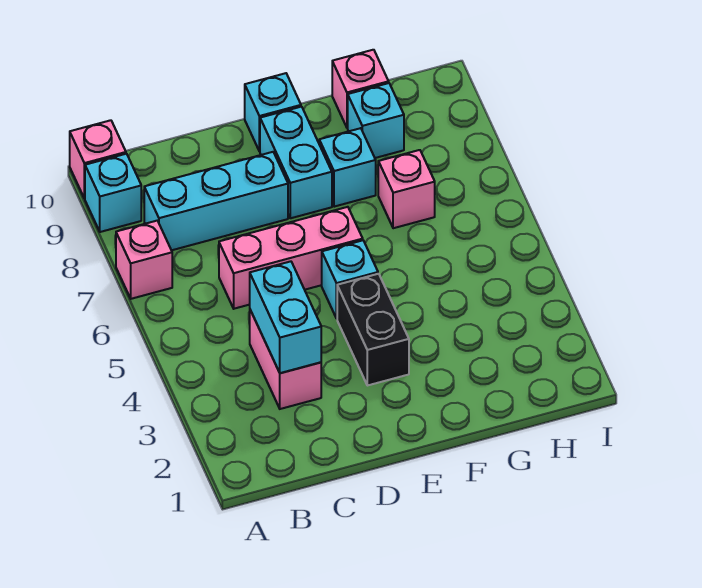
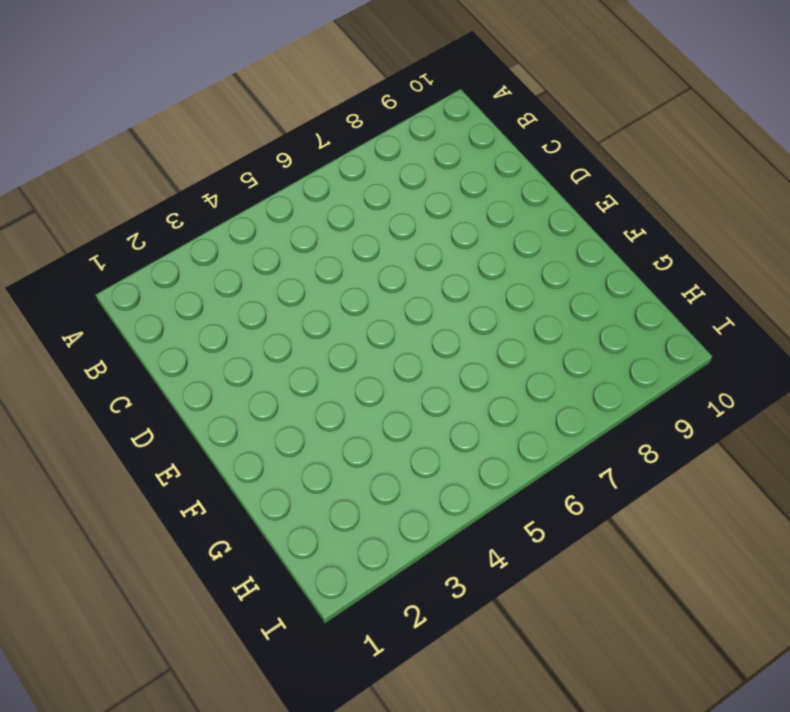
none -> pink 1x1 brick [116,221,172,299]
none -> cyan 1x1 brick [85,154,141,232]
none -> pink 1x1 brick [70,120,126,199]

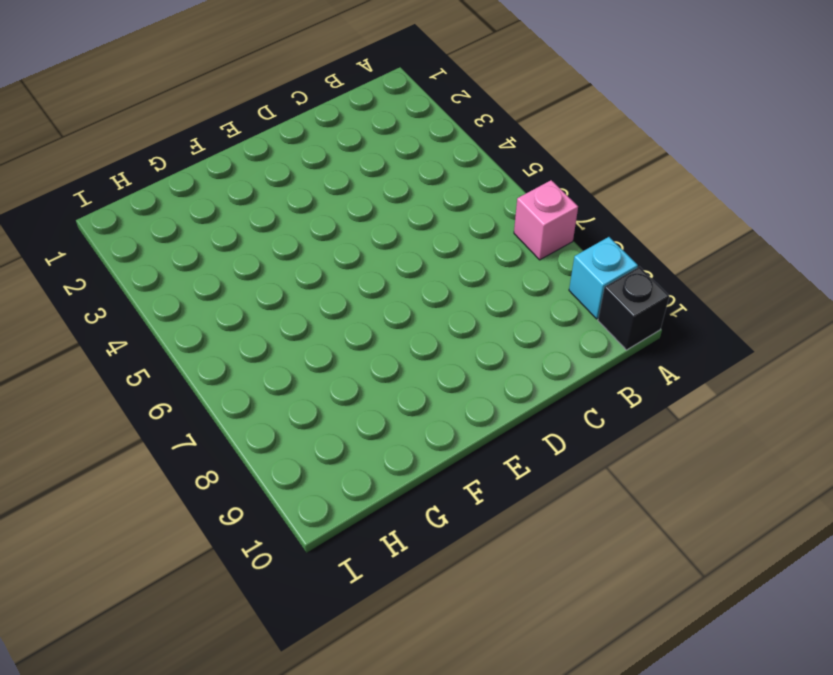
black 1x1 brick [598,267,669,350] -> pink 1x1 brick [70,120,126,199]
none -> cyan 1x3 brick [144,152,288,250]
none -> pink 1x2 brick [250,310,321,409]
none -> pink 1x3 brick [219,207,363,309]

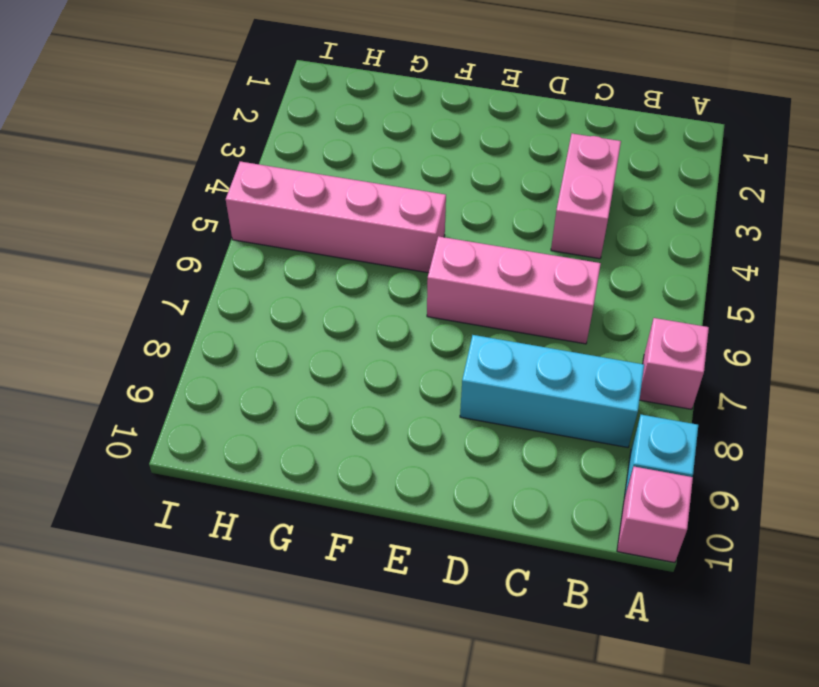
pink 1x4 brick [226,162,446,273] -> none
none -> black 1x2 brick [337,274,409,386]
none -> cyan 1x1 brick [322,240,378,319]
none -> cyan 1x2 brick [260,107,332,218]

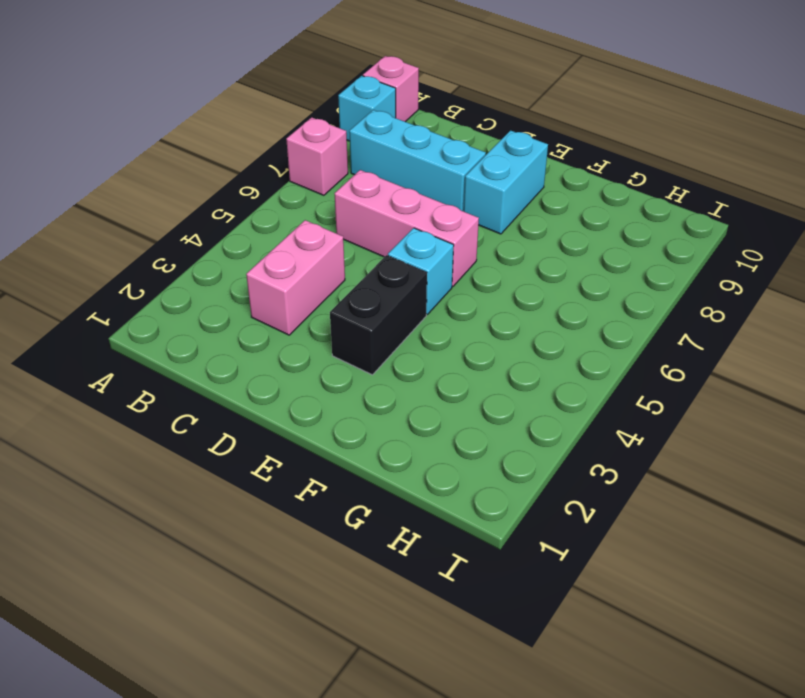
none -> cyan 1x1 brick [245,73,301,152]
none -> cyan 1x1 brick [319,128,376,207]
none -> pink 1x1 brick [378,150,435,228]

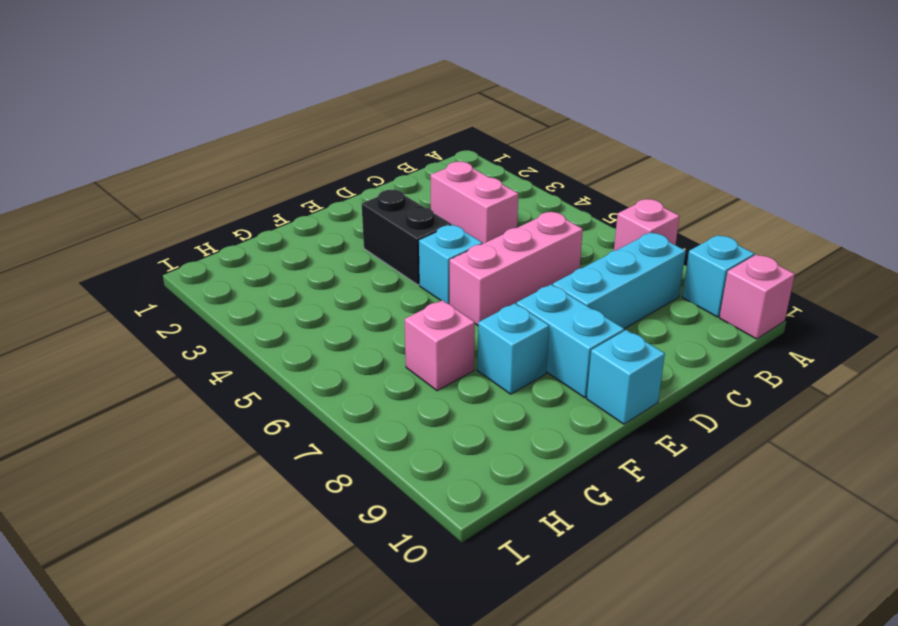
none -> cyan 1x1 brick [348,83,404,158]
none -> pink 1x1 brick [332,50,389,128]
none -> cyan 1x2 brick [250,261,321,373]

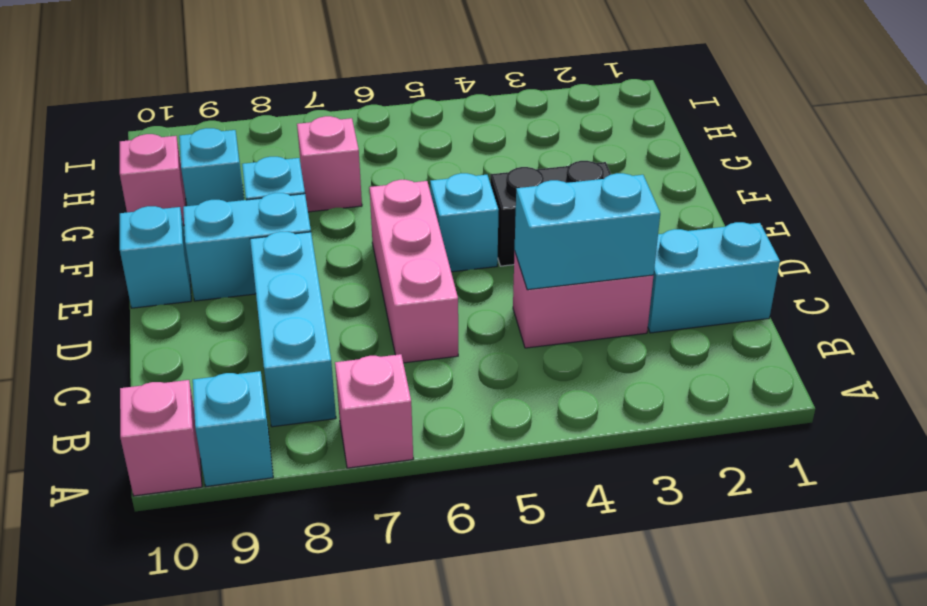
cyan 1x2 brick [648,222,780,333] -> none

